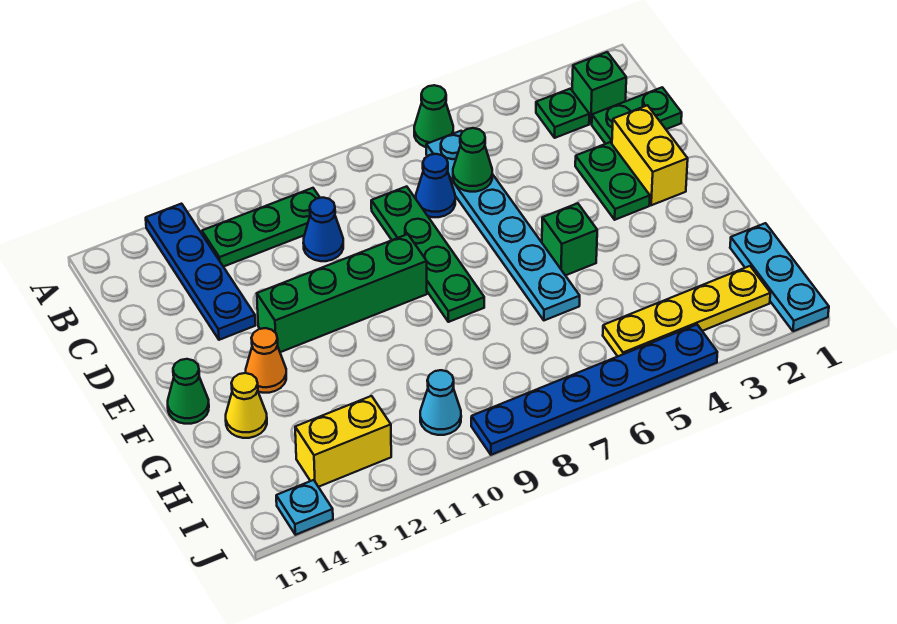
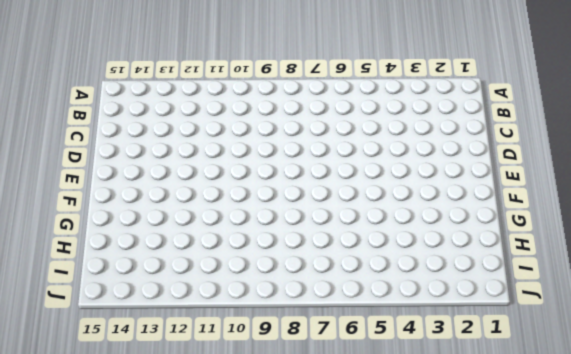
none -> green 1x1 cone [414,85,453,147]
none -> blue 1x4 plate [146,204,256,340]
none -> green 1x1 brick [572,52,626,124]

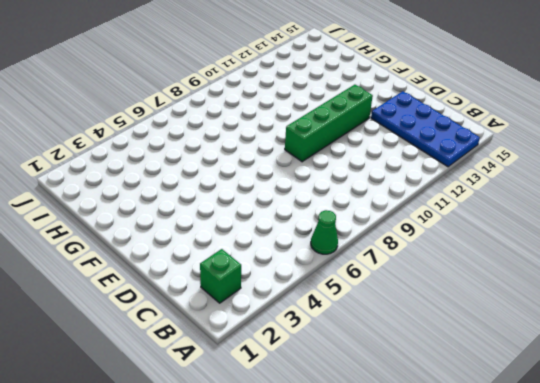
blue 2x4 plate [371,91,480,167] -> blue 1x4 plate [146,204,256,340]
none -> green 1x1 plate [536,89,589,138]
none -> cyan 1x6 plate [426,131,580,320]
none -> green 1x3 plate [202,188,320,267]

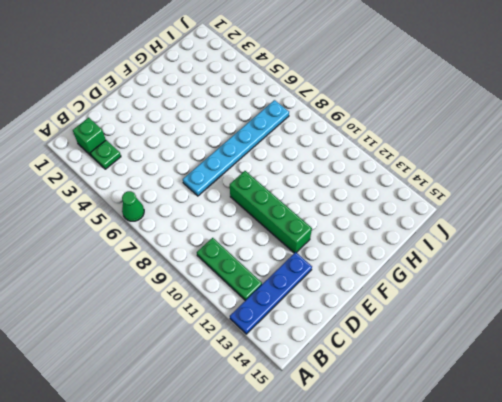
cyan 1x6 plate [183,100,289,196] -> cyan 1x6 plate moved to [426,131,580,320]
none -> green 1x2 plate [592,87,682,144]
none -> blue 1x1 cone [416,154,455,217]
none -> green 1x4 plate [371,186,484,322]

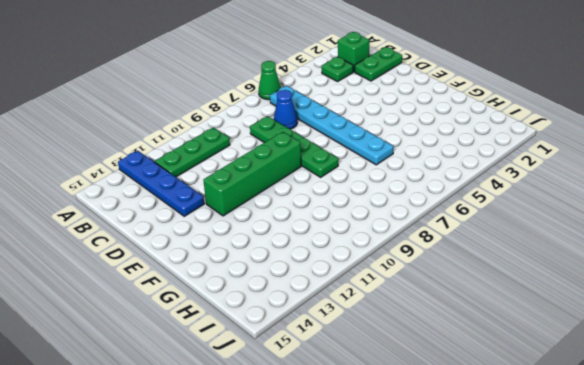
none -> blue 1x1 cone [303,198,343,261]
none -> yellow 1x2 brick [612,105,688,205]
none -> green 1x2 plate [575,142,650,220]

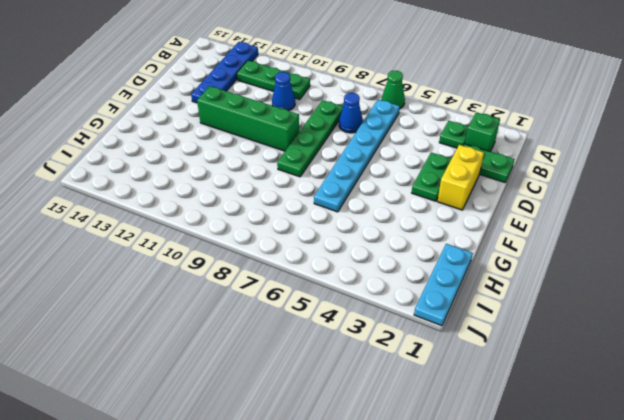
none -> green 1x1 brick [542,203,597,276]
none -> orange 1x1 cone [246,328,286,393]
none -> green 1x1 cone [168,359,209,424]

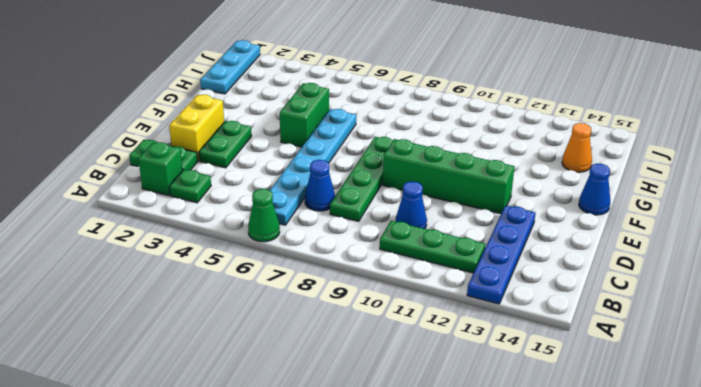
green 1x2 brick [280,83,329,147] -> green 1x1 brick [542,203,597,276]
blue 1x1 cone [579,164,610,215] -> green 1x1 cone [168,359,209,424]
orange 1x1 cone [562,123,592,172] -> orange 1x1 cone moved to [246,328,286,393]
none -> yellow 1x1 cone [226,373,267,438]
none -> yellow 1x4 plate [603,266,770,356]
none -> cyan 1x1 cone [420,370,461,435]

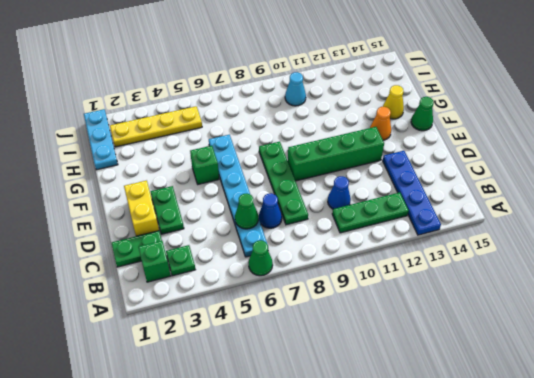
none -> yellow 1x2 brick [295,396,391,487]
none -> blue 1x6 plate [471,325,717,455]
none -> cyan 1x1 plate [276,480,333,535]

